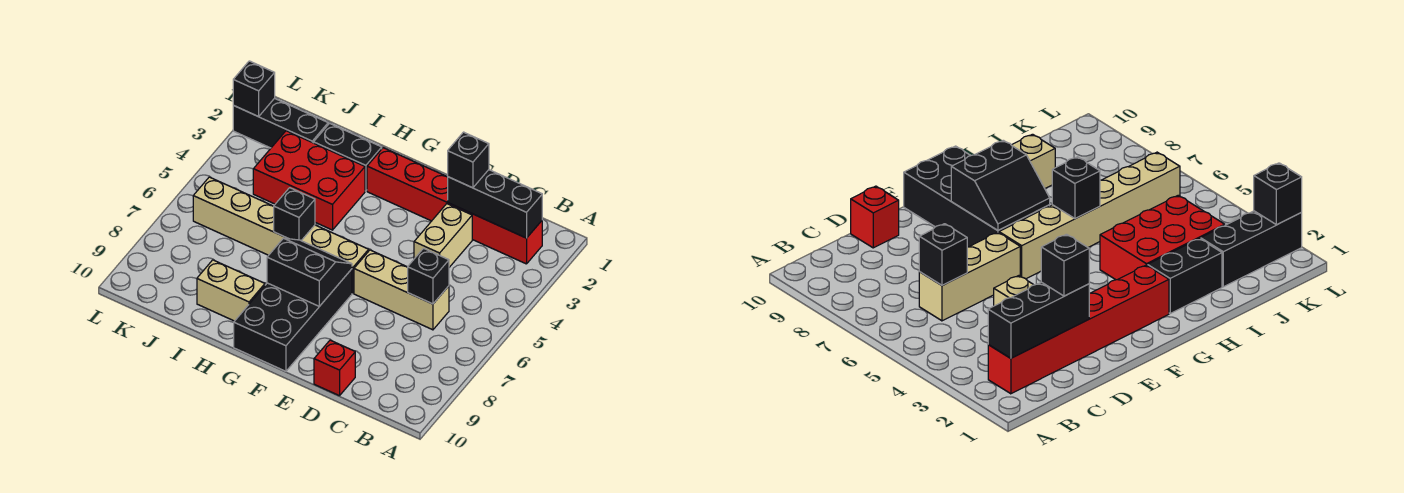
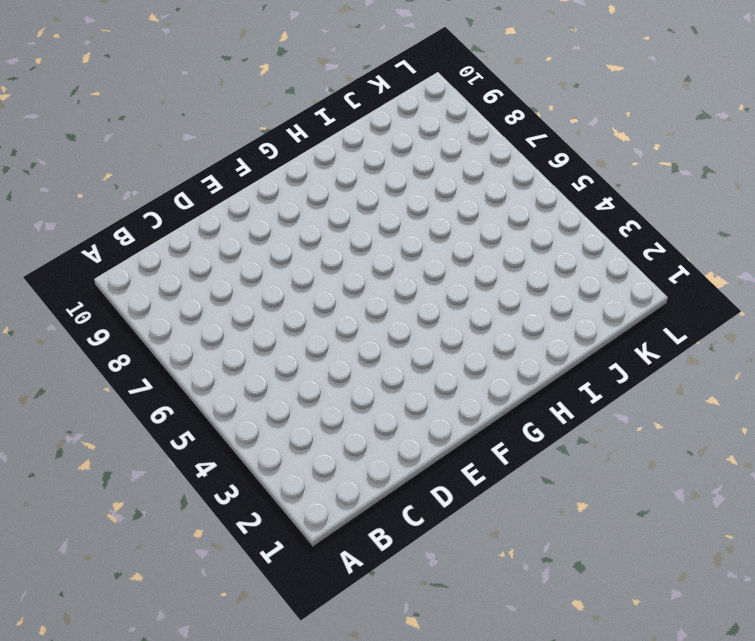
none -> red 1x6 brick [367,148,542,264]
none -> tan 1x3 brick [354,250,449,330]
none -> tan 1x2 brick [414,204,472,267]

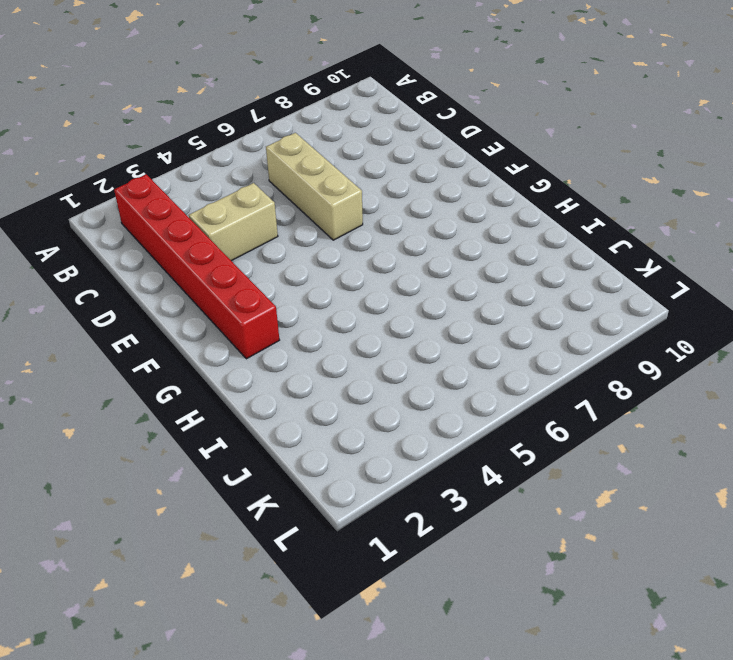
none -> red 1x1 brick [314,340,355,396]
none -> tan 1x6 brick [193,177,369,293]
none -> black 2x4 brick [234,269,352,371]

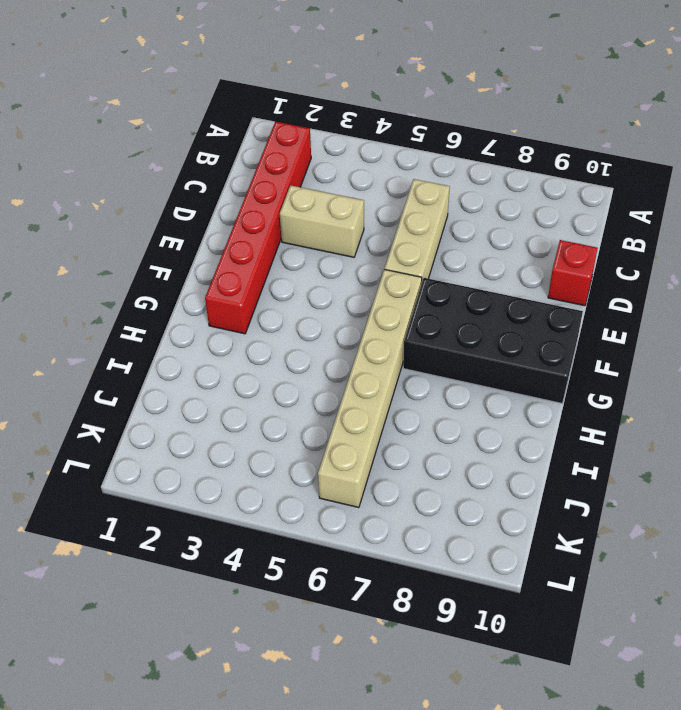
none -> black 1x2 brick [314,123,382,191]
none -> red 2x3 brick [253,131,365,230]
none -> tan 1x2 brick [197,260,265,321]

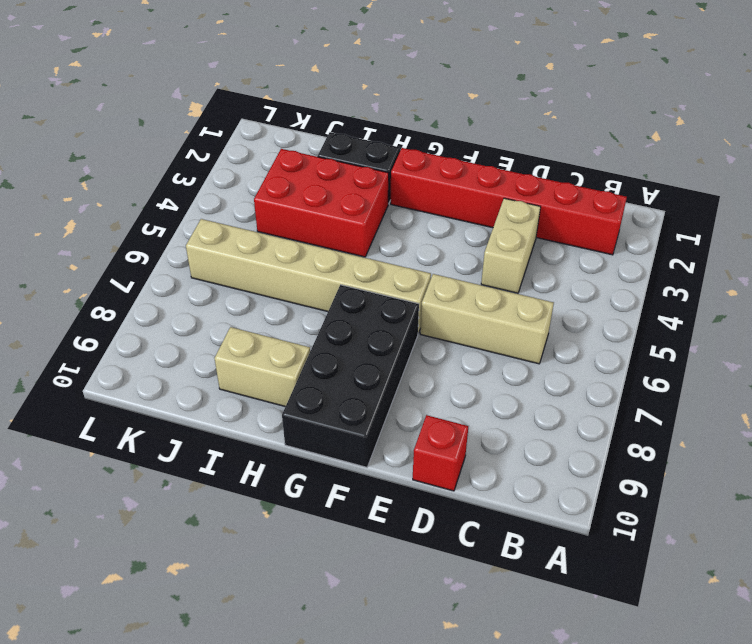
none -> black 1x3 brick [233,98,328,148]
none -> black 1x3 brick [448,170,542,238]
none -> black 1x1 brick [408,248,449,304]

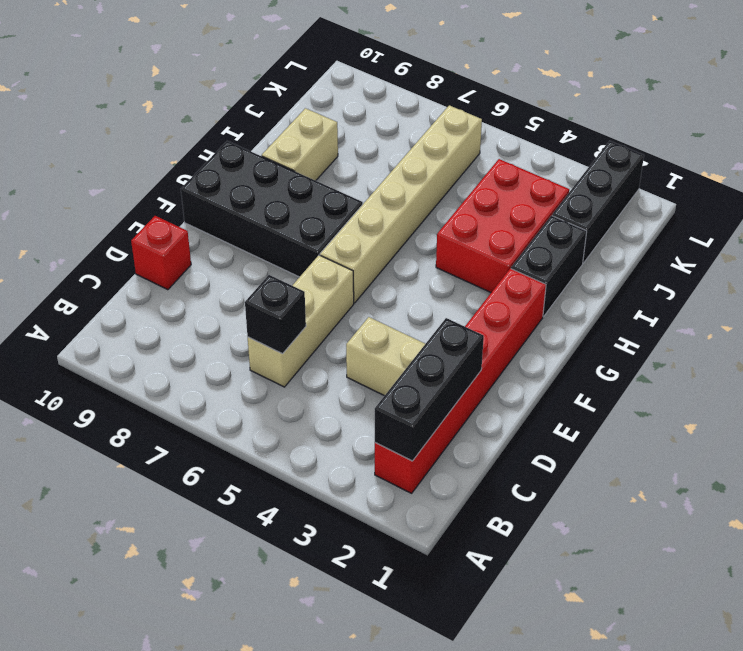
none -> black 2x2 slope [267,238,352,306]
none -> black 1x1 brick [274,188,315,241]
none -> black 1x1 brick [233,61,275,117]

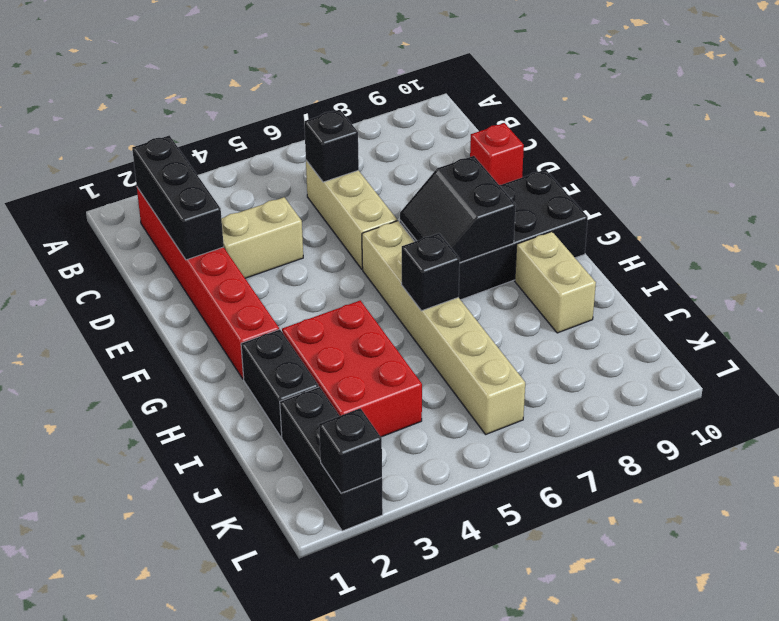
none -> black 1x1 brick [448,132,489,188]

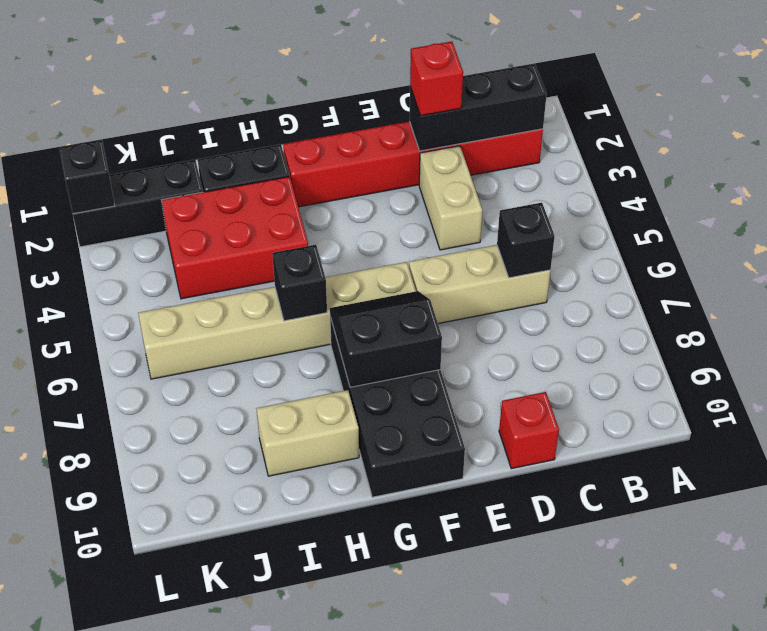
red 1x1 brick [410,41,463,116] -> black 1x1 brick [448,132,489,188]

